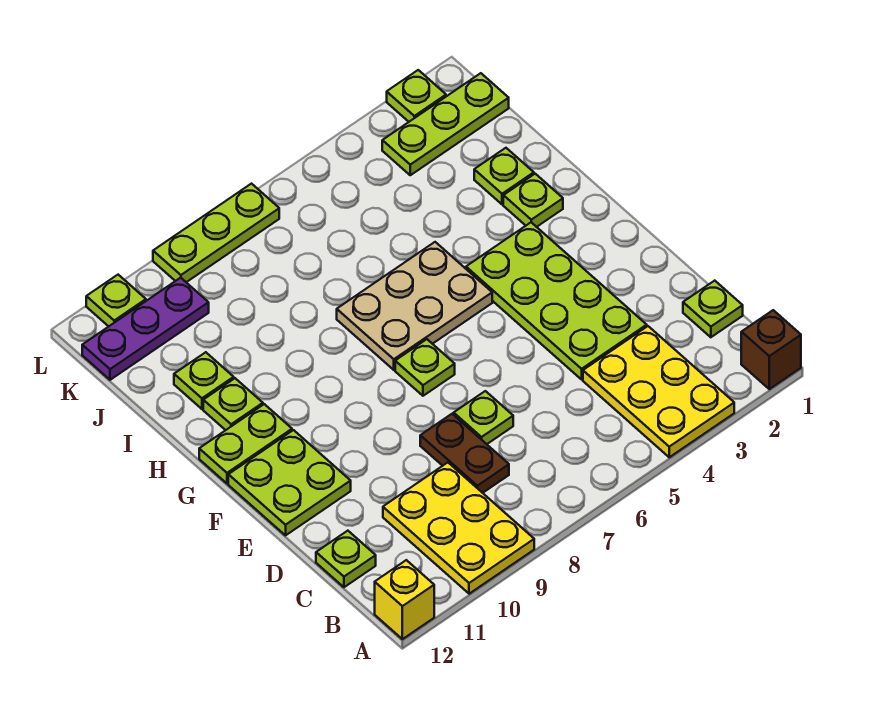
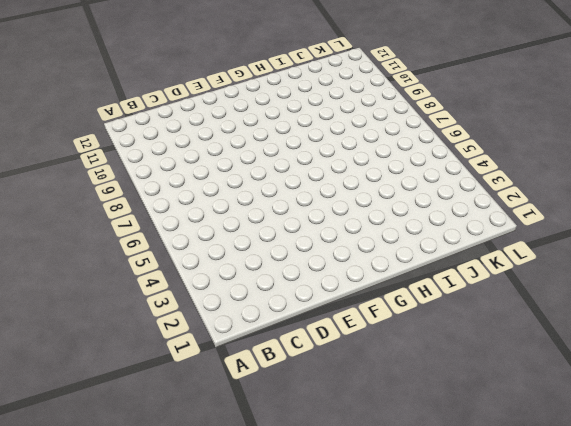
none -> brown 1x1 brick [741,310,801,389]
none -> yellow 2x3 plate [583,326,734,457]
none -> yellow 2x3 plate [383,463,534,594]

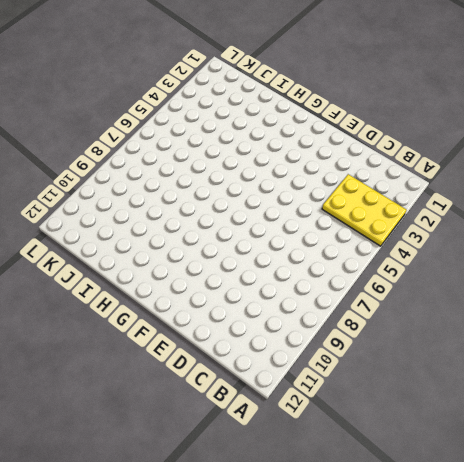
none -> brown 1x1 brick [741,310,801,389]
none -> yellow 2x3 plate [383,463,534,594]
none -> yellow 1x1 brick [375,560,434,639]

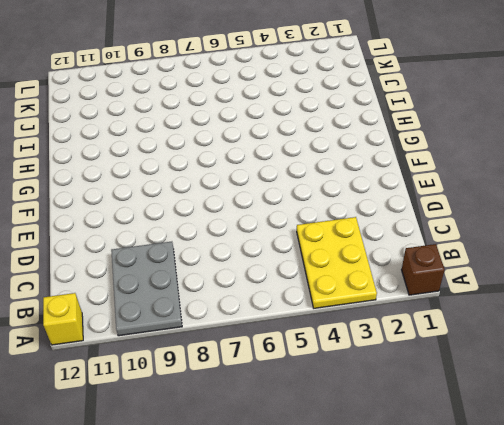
grey 2x3 plate [111,242,182,336] -> yellow 2x3 plate [383,463,534,594]
none -> lime 1x1 plate [683,281,743,337]
none -> brown 1x2 plate [420,414,509,493]
none -> lime 1x1 plate [316,531,376,587]

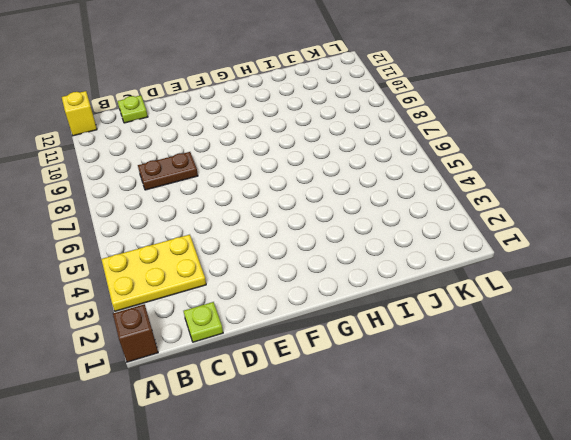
none -> yellow 2x3 plate [383,463,534,594]
none -> lime 2x4 plate [466,222,647,379]
none -> lime 1x1 plate [454,391,513,444]

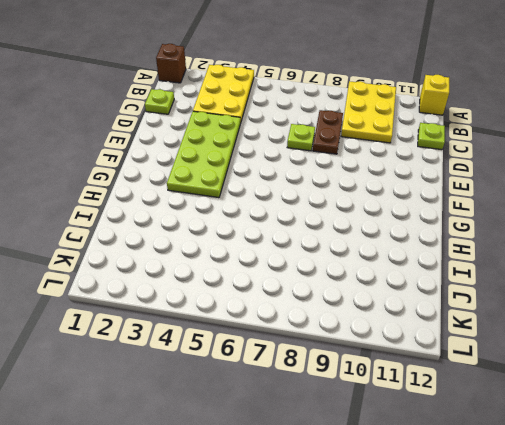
none -> lime 2x2 plate [228,430,351,535]
none -> lime 1x1 plate [395,339,455,396]
none -> tan 2x3 plate [337,242,492,370]

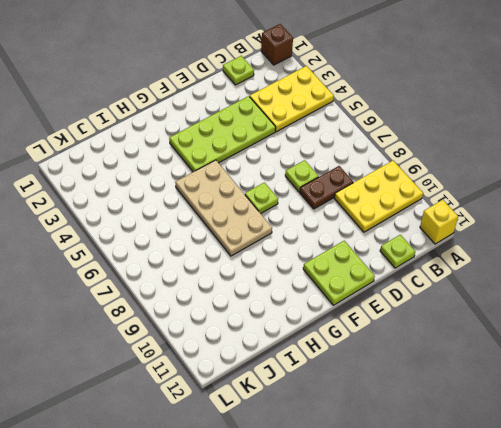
tan 2x4 plate [175,160,272,256] -> tan 2x3 plate [337,242,492,370]
none -> lime 1x2 plate [199,404,292,484]
none -> lime 1x1 plate [503,174,563,227]
none -> lime 1x1 plate [203,378,263,430]

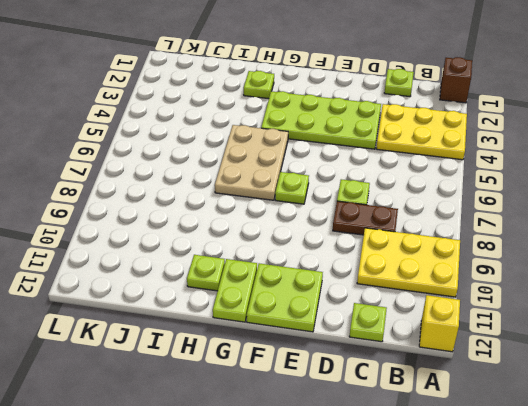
none -> lime 1x1 plate [474,148,534,204]
none -> lime 1x1 plate [174,352,234,409]
none -> lime 1x3 plate [382,73,509,175]

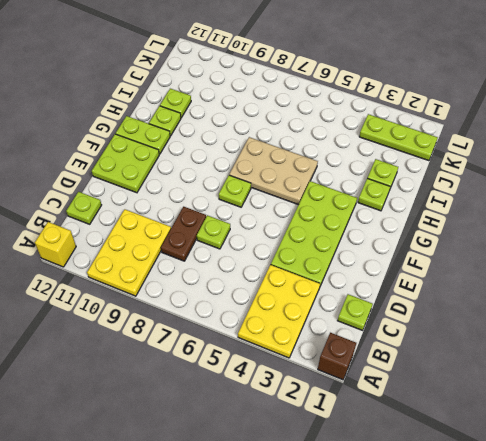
none -> purple 1x3 plate [82,278,209,380]
none -> lime 1x1 plate [387,70,446,122]
none -> lime 1x3 plate [153,184,279,282]

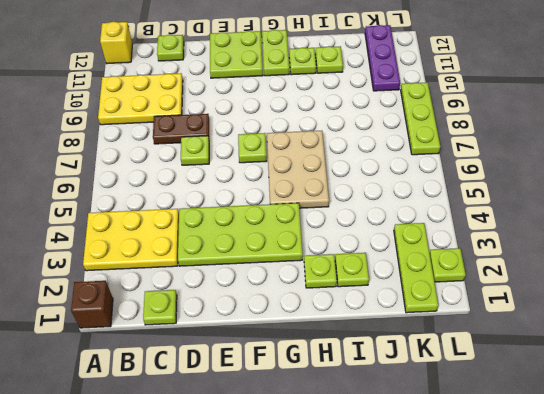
none -> lime 1x1 plate [86,275,146,326]

